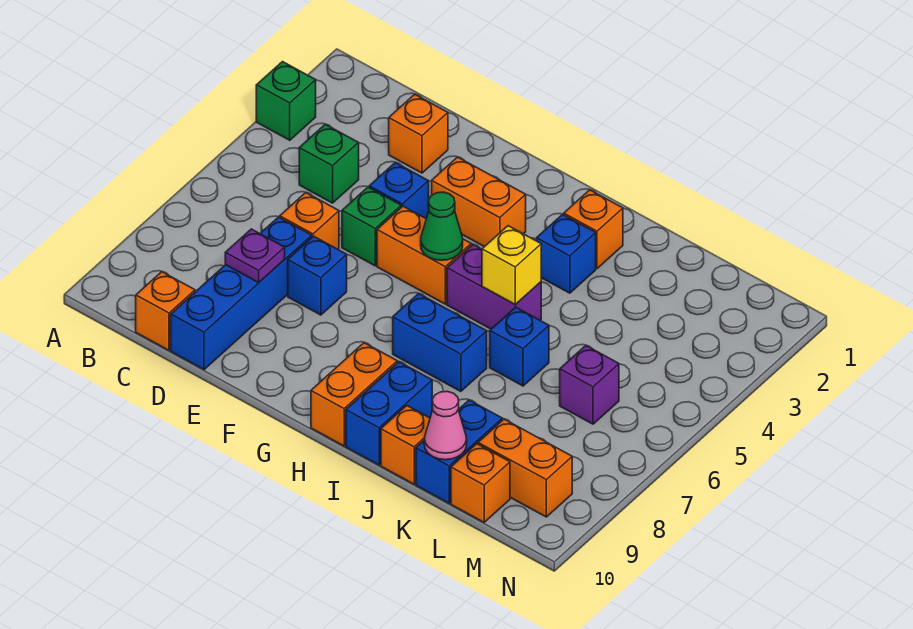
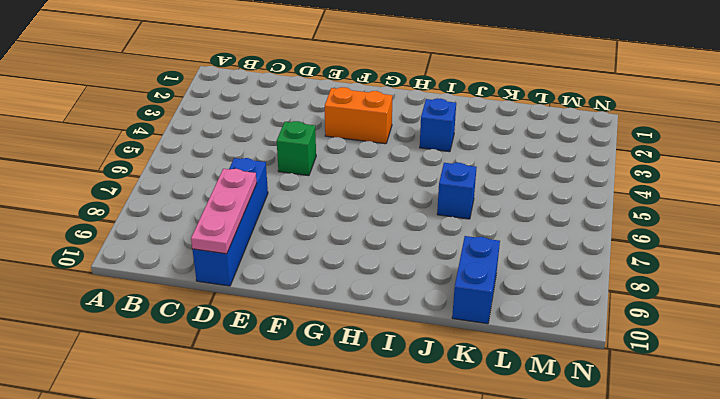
pink 1x3 plate [191,169,257,254] -> purple 1x1 plate [225,229,285,283]
none -> green 1x1 brick [256,62,316,140]
none -> green 1x1 brick [299,124,359,203]
none -> orange 1x1 brick [136,272,195,350]

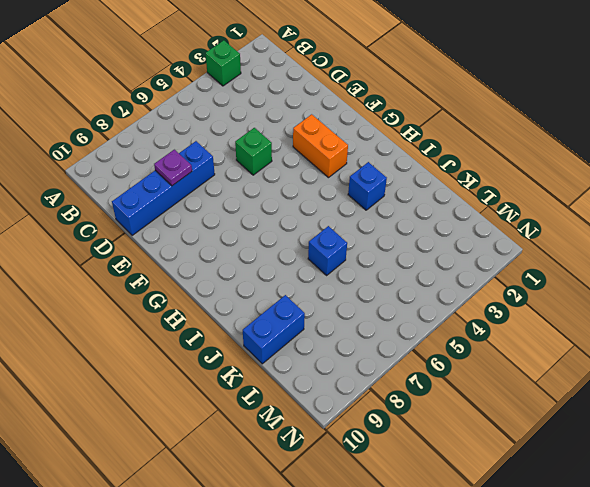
none -> green 1x1 brick [299,124,359,203]
none -> orange 1x1 brick [136,272,195,350]
none -> orange 1x1 brick [389,94,448,173]

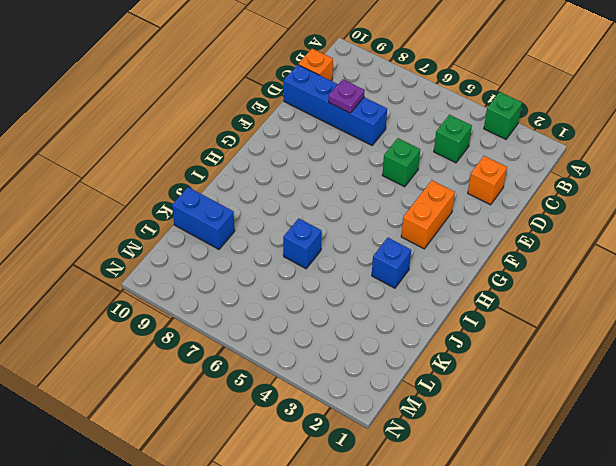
none -> orange 1x1 brick [280,193,339,249]
none -> blue 1x1 brick [369,162,429,218]
none -> blue 1x1 brick [288,236,347,315]

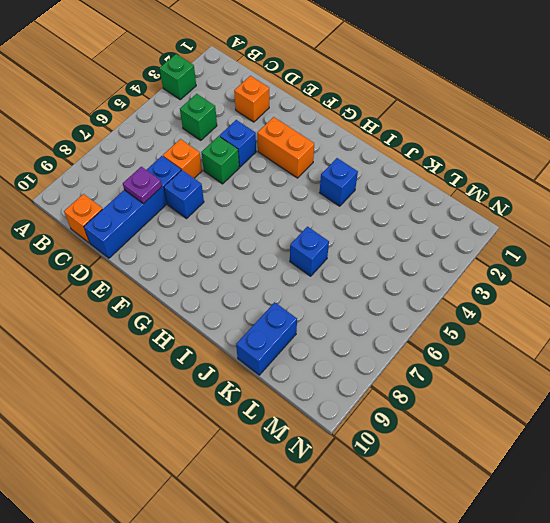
none -> orange 1x2 brick [377,206,471,304]
none -> purple 1x2 brick [447,244,541,329]
none -> blue 1x2 brick [393,293,487,391]

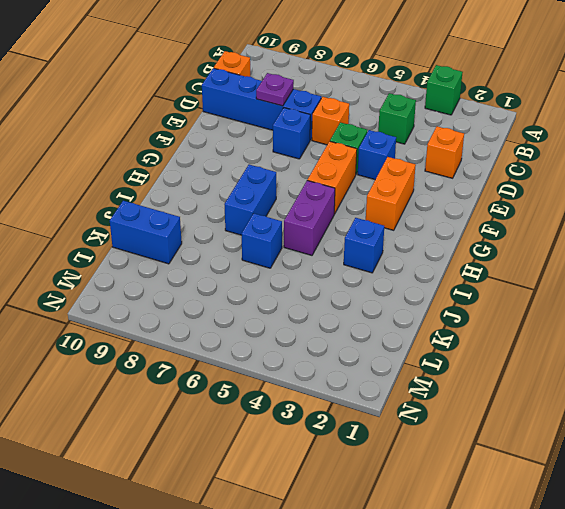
none -> orange 1x2 brick [311,343,397,446]
none -> orange 1x1 brick [564,190,623,269]
none -> blue 1x2 brick [346,362,432,465]

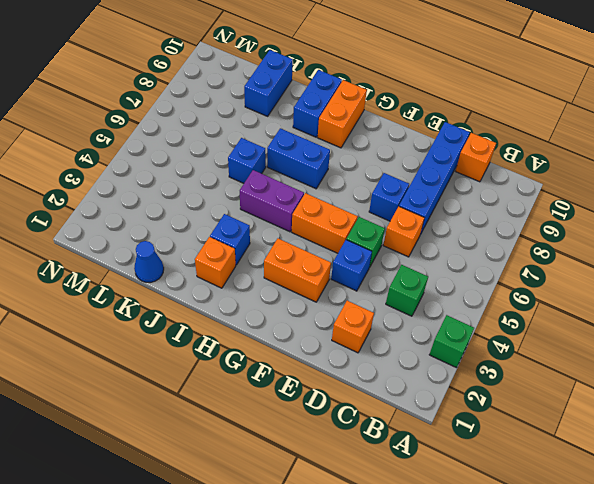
blue 1x1 cone [134,241,164,283] -> none
none -> orange 1x1 brick [381,406,430,484]
none -> purple 1x1 brick [560,346,619,424]
none -> orange 1x2 brick [478,419,572,517]

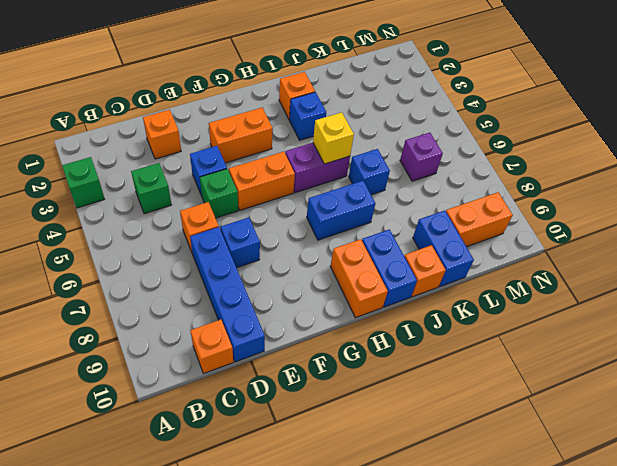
none -> orange 1x1 brick [451,444,510,522]
none -> purple 1x1 plate [225,229,285,283]
none -> green 1x1 cone [421,192,463,260]

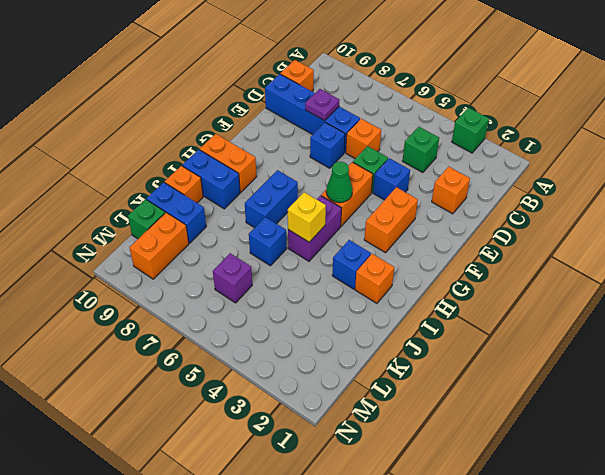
green 1x1 brick [128,199,165,239] -> orange 1x1 brick [451,444,510,522]
none -> pink 1x1 cone [424,391,467,460]

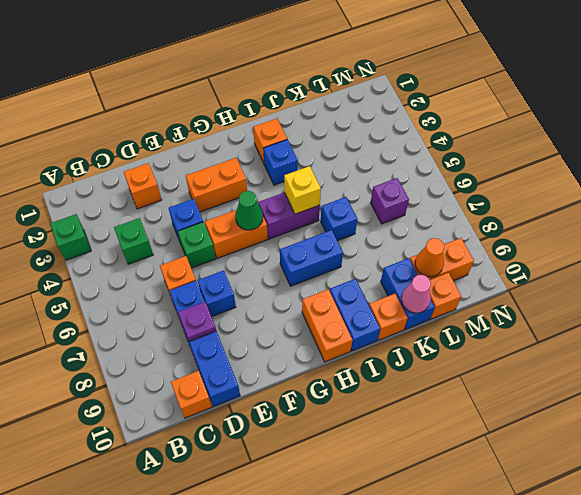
orange 1x1 cone [415,238,444,277] -> none

